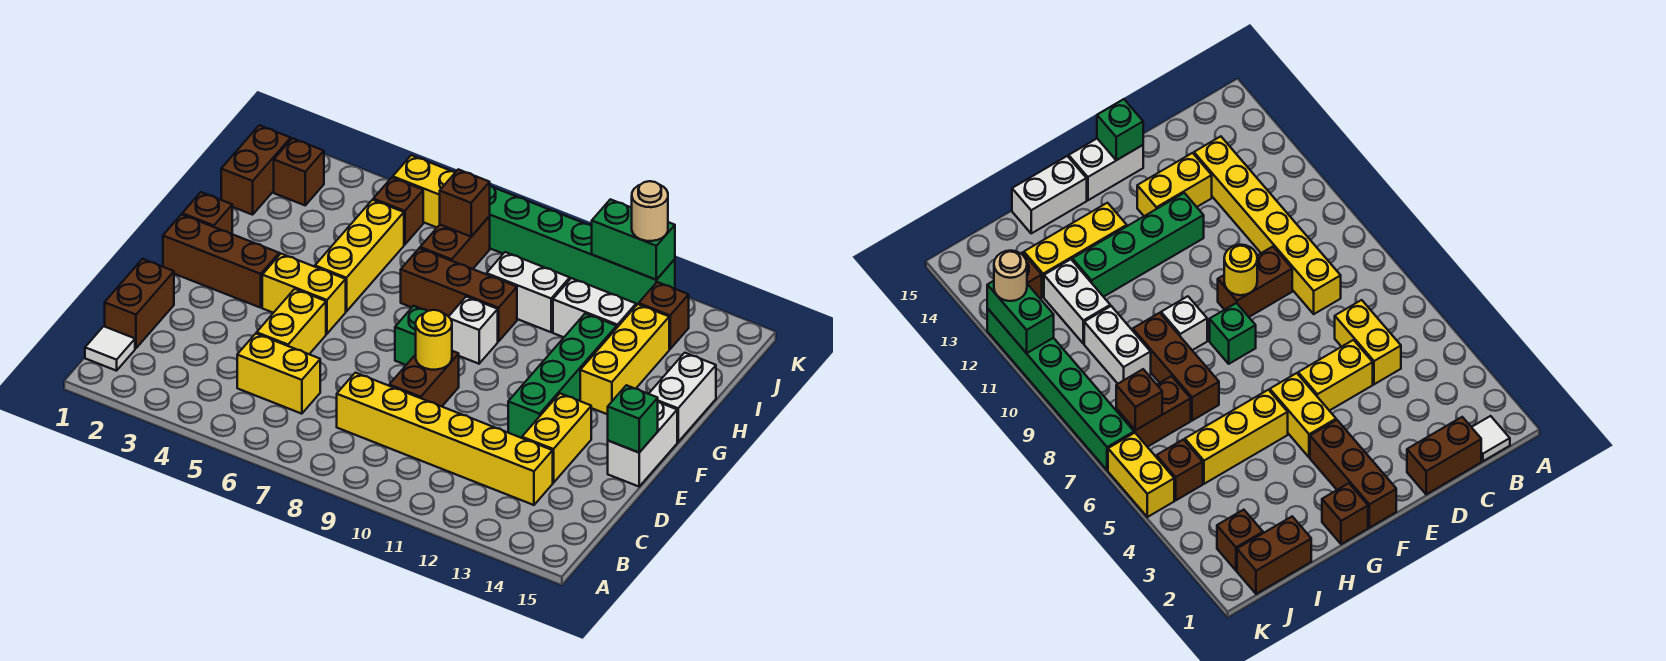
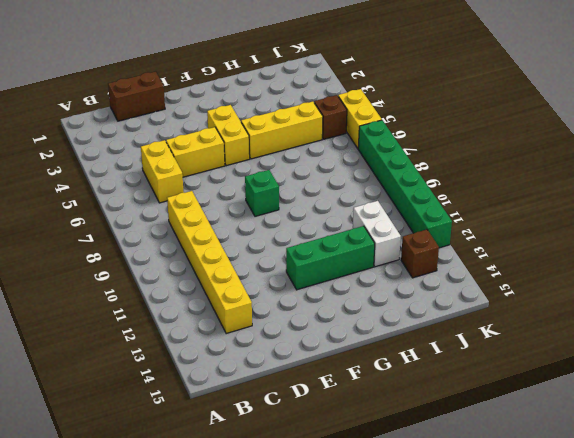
green 1x3 brick [286,226,375,290] -> green 1x4 brick [508,314,617,438]
none -> white 1x1 tile [85,326,135,371]
none -> brown 1x2 brick [389,351,459,406]
none -> yellow 1x2 brick [522,393,591,483]
none -> white 1x2 brick [608,401,677,487]

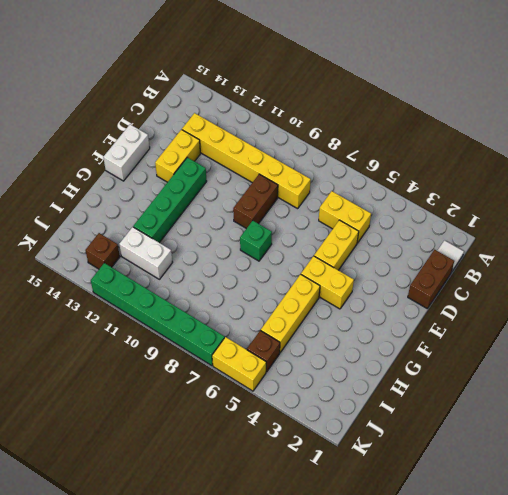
none -> brown 1x3 brick [163,214,279,308]
none -> brown 1x1 brick [182,192,232,234]
none -> white 1x1 brick [449,297,498,364]
none -> yellow 1x3 brick [580,304,669,414]

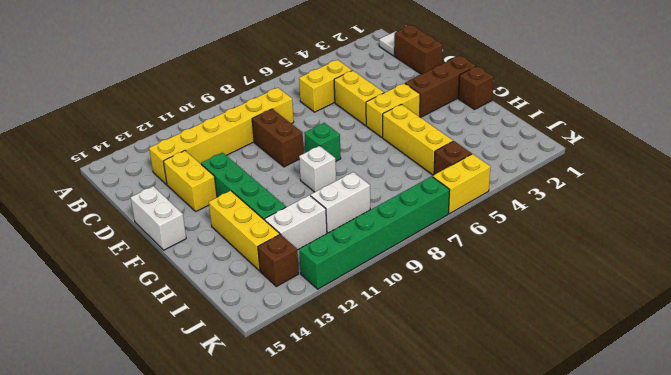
none -> white 1x2 brick [649,353,716,442]
none -> brown 1x3 brick [401,248,517,341]
none -> brown 1x2 brick [221,125,291,215]
none -> brown 1x2 brick [420,216,490,269]

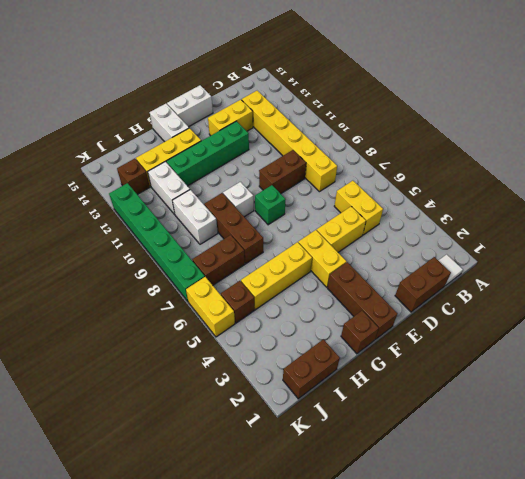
white 1x2 brick [150,104,189,142] -> white 1x2 brick turned to [649,353,716,442]
none -> brown 1x1 brick [274,138,324,205]
none -> yellow 1x1 round brick [416,310,452,370]
none -> green 1x1 brick [608,385,658,452]
none -> brown 1x1 brick [440,169,490,237]

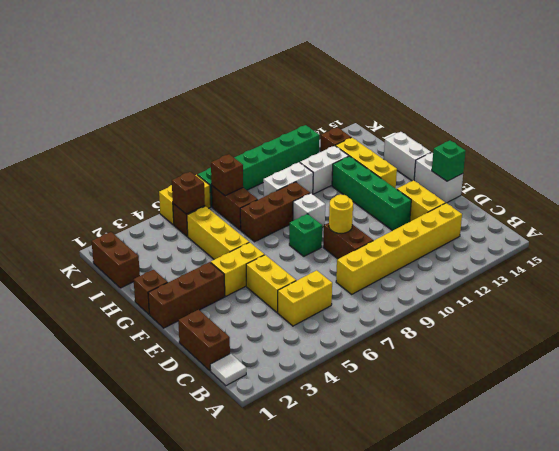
brown 1x1 brick [172,172,205,214] -> brown 1x1 brick moved to [274,138,324,205]
none -> green 1x2 brick [592,199,675,280]
none -> tan 1x1 round brick [632,181,668,241]

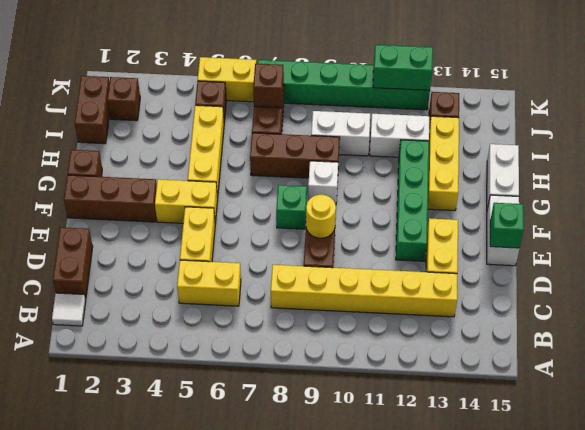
none -> tan 1x1 round brick [632,181,668,241]

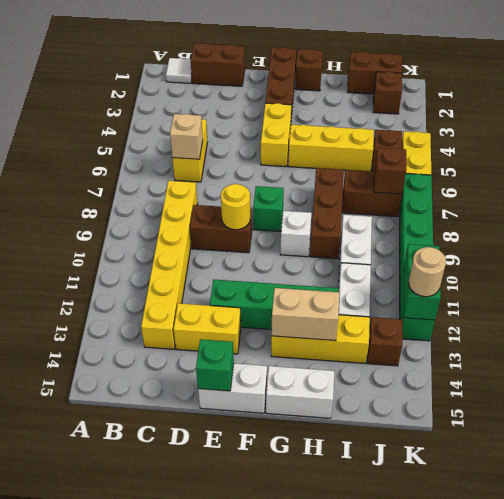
tan 1x1 brick [170,114,203,159] -> none
tan 1x2 brick [272,288,340,341] -> none
none -> yellow 1x2 brick [257,289,326,354]

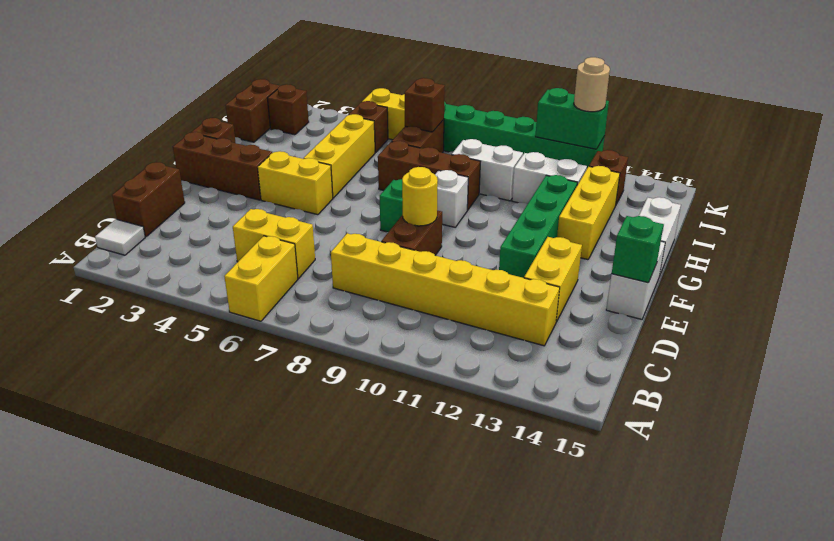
yellow 1x2 brick [224,236,298,321] -> yellow 1x2 brick moved to [257,289,326,354]

